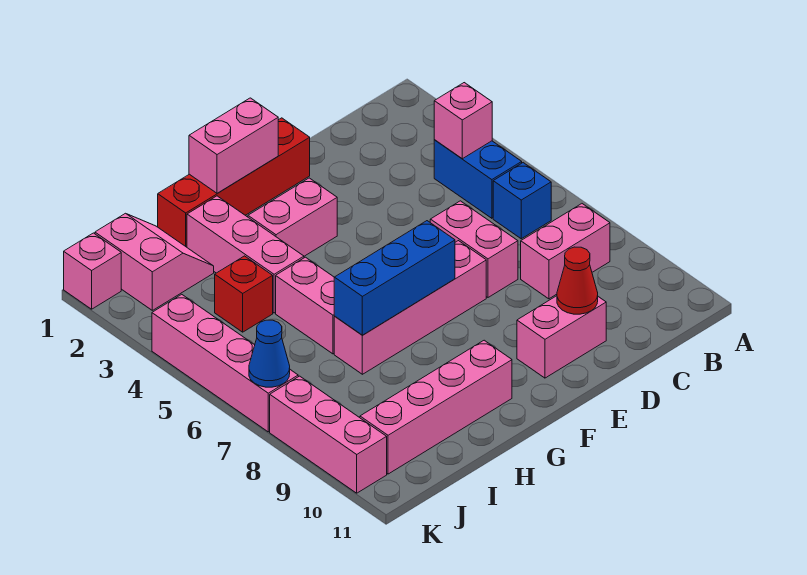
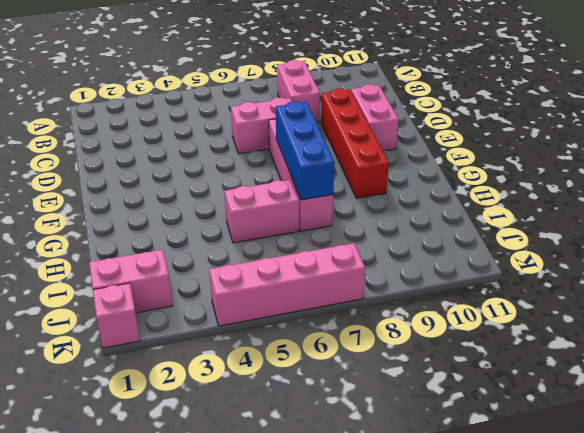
red 1x4 brick [321,89,389,198] -> red 1x4 brick moved to [158,118,310,247]
none -> blue 1x2 brick [434,140,522,218]
none -> blue 1x1 brick [493,163,551,239]
none -> pink 1x2 brick [248,178,337,256]

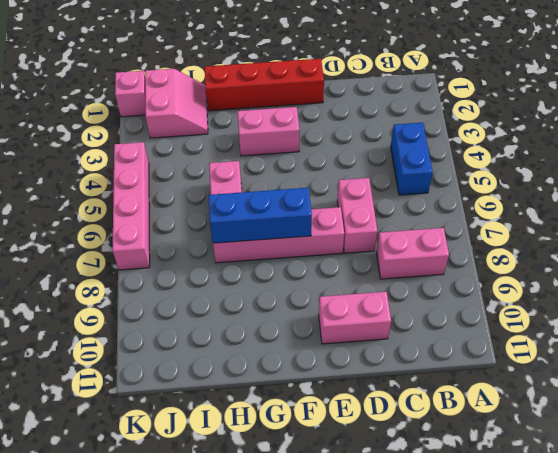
none -> blue 1x1 brick [493,163,551,239]
none -> pink 1x4 brick [360,340,512,474]
none -> pink 1x3 brick [187,196,304,313]

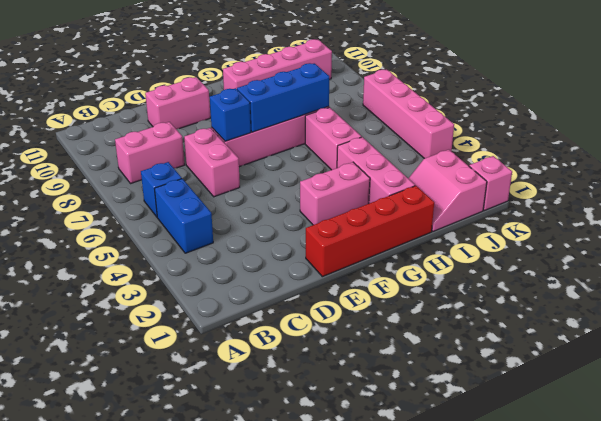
blue 1x1 brick [209,88,251,141] -> none
none -> red 1x1 brick [215,256,273,332]
none -> pink 1x3 brick [270,376,387,493]
none -> pink 1x1 brick [434,83,492,159]

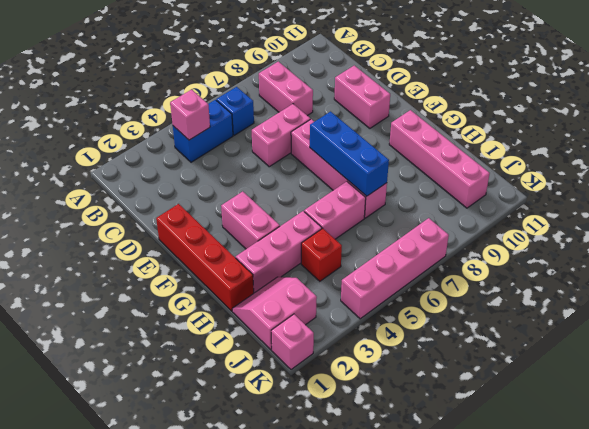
none -> pink 1x3 brick [270,376,387,493]
none -> red 1x1 cone [557,247,598,314]
none -> pink 1x2 brick [189,98,278,193]

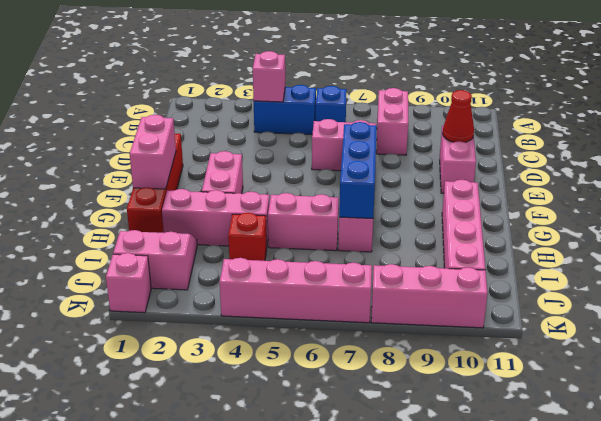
none -> blue 1x1 cone [249,320,290,387]

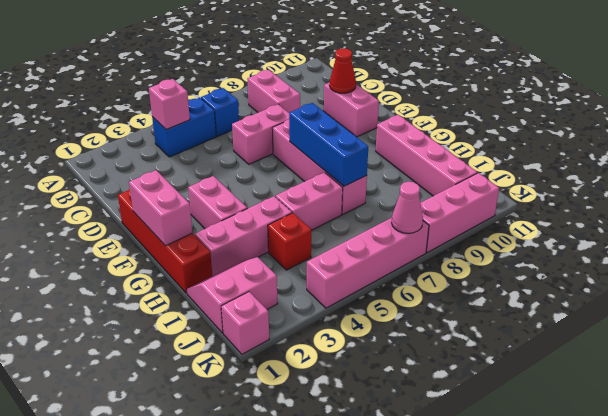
pink 1x1 cone [392,182,423,233] -> blue 1x1 cone [249,320,290,387]

